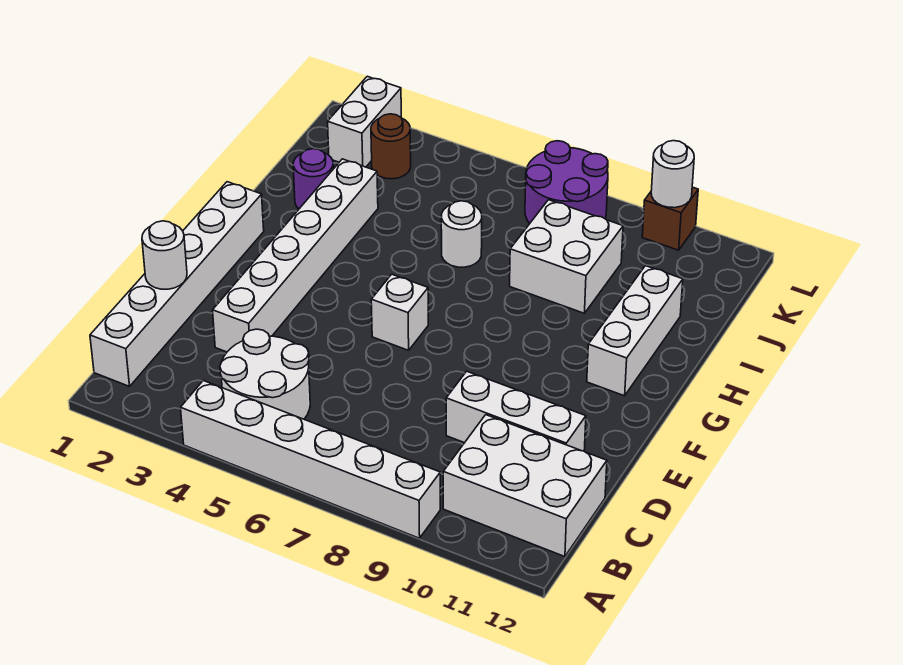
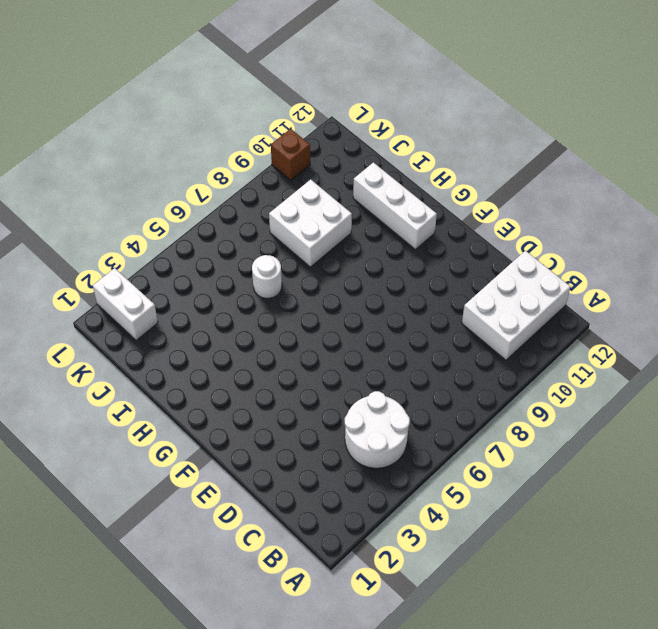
none -> white 1x6 brick [181,381,440,538]
none -> white 1x6 brick [90,182,264,386]
none -> white 1x6 brick [213,159,378,352]

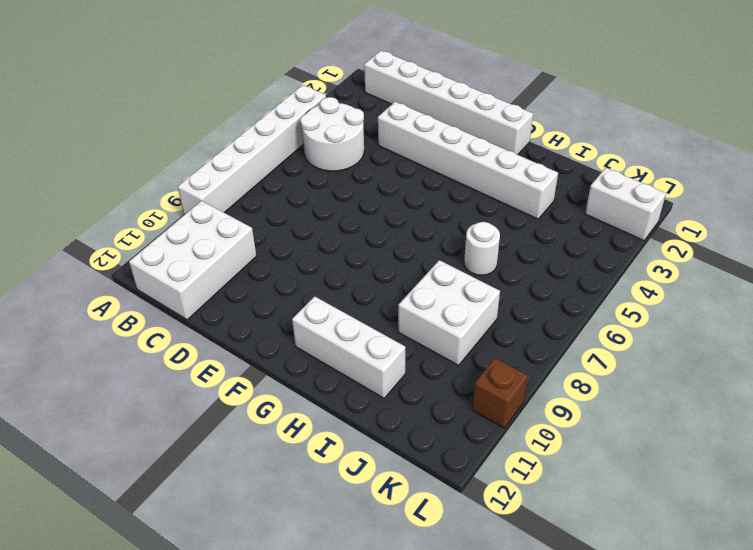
none -> white 1x3 brick [446,371,586,451]
none -> white 1x1 brick [371,274,428,350]
none -> purple 1x1 round brick [293,149,333,209]

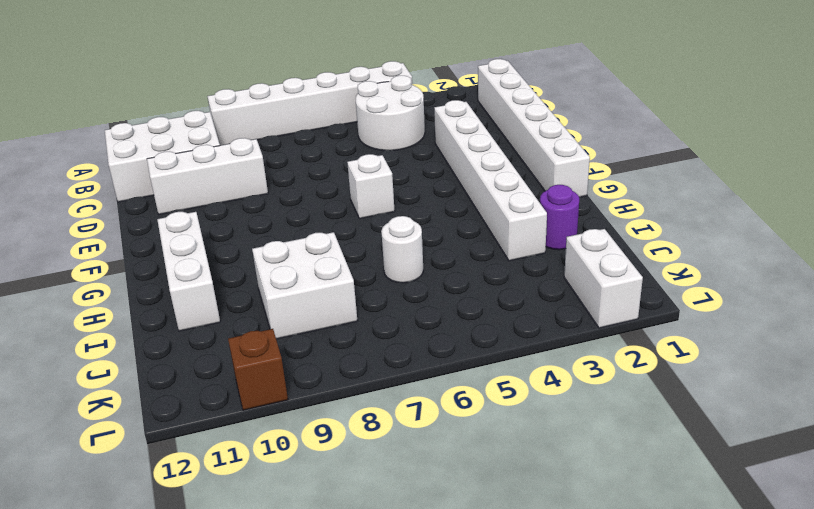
none -> brown 1x1 round brick [371,114,411,179]
none -> purple 2x2 round brick [525,141,608,224]
none -> white 1x1 round brick [142,221,187,289]

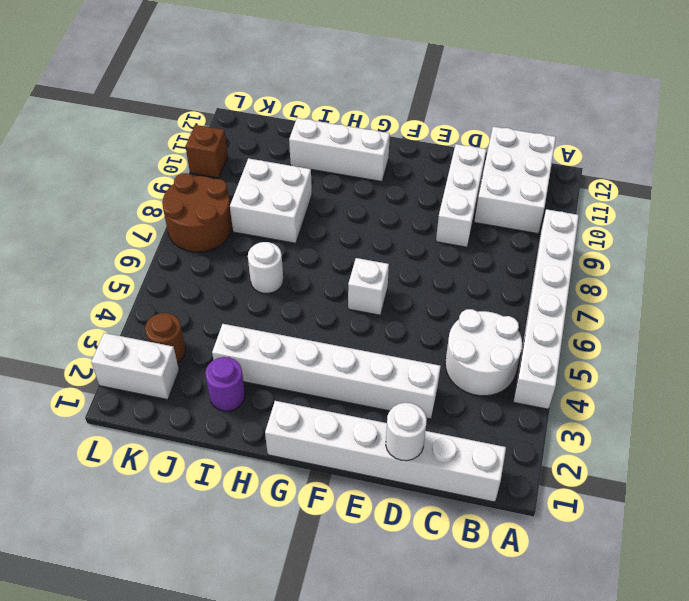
brown 2x2 round brick [162,173,233,252] -> purple 2x2 round brick [525,141,608,224]
none -> white 1x1 round brick [651,141,694,208]

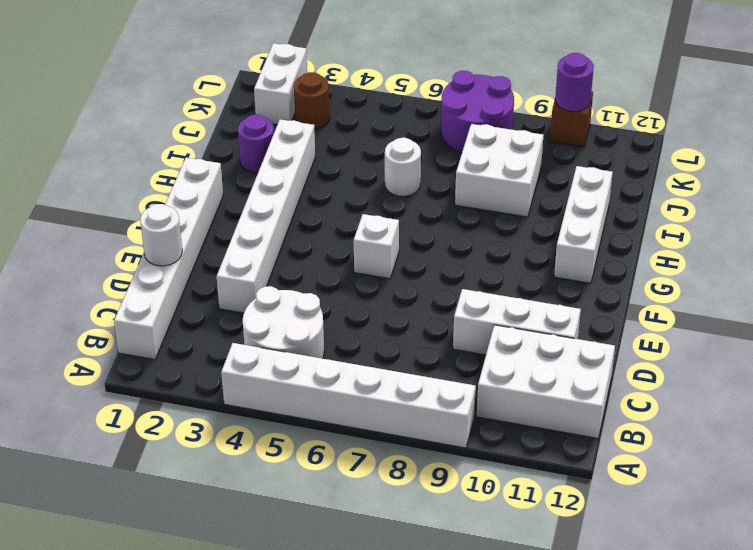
purple 1x1 round brick [555,53,594,112] -> white 1x1 round brick [651,141,694,208]

